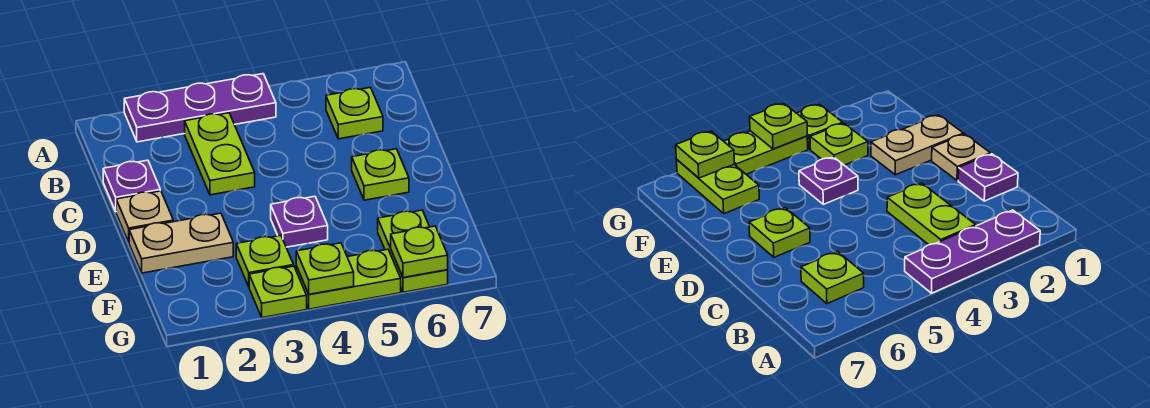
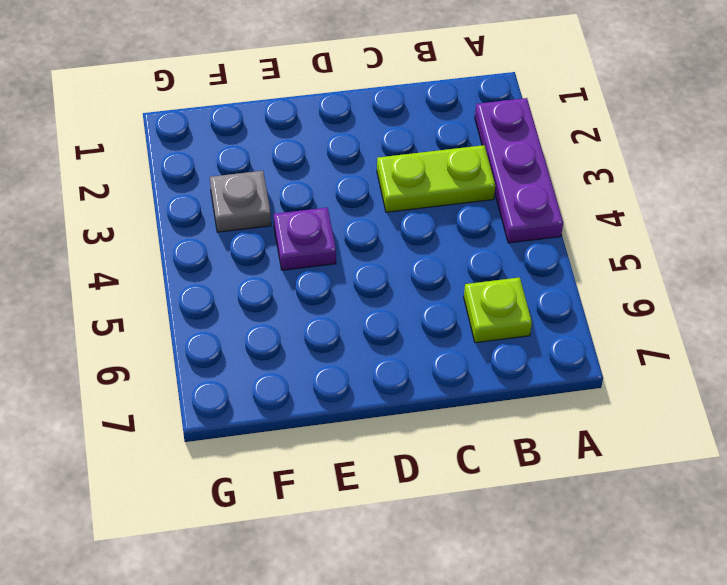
grey 1x1 plate [210,171,271,232] -> lime 1x1 plate [236,236,294,286]
none -> purple 1x1 plate [103,160,160,211]
none -> tan 1x1 plate [116,191,173,242]
none -> lime 1x1 plate [352,149,409,200]

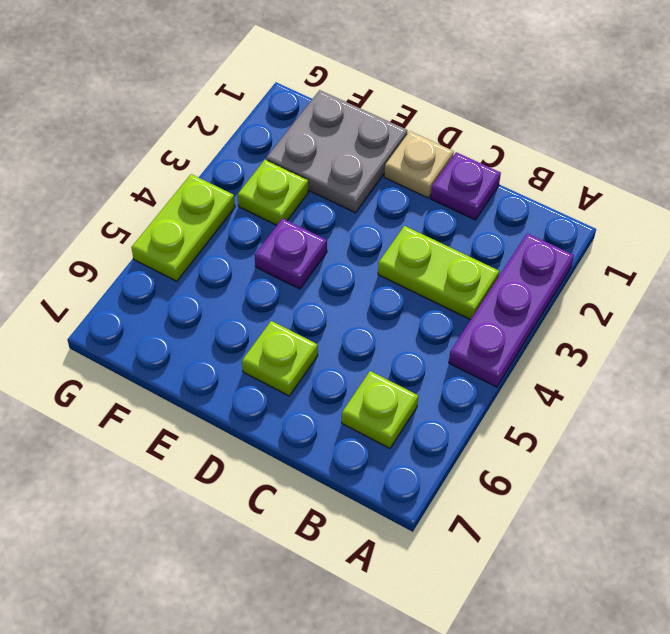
grey 2x2 plate [266,90,407,213] -> tan 1x2 plate [129,213,233,273]
none -> lime 1x2 plate [378,210,448,292]
none -> lime 1x1 plate [249,266,307,318]
none -> lime 1x1 plate [296,243,354,294]

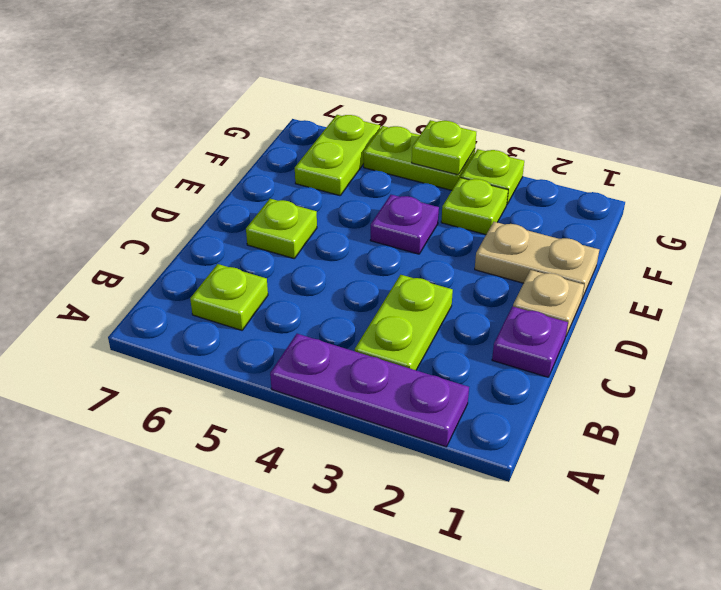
none -> lime 1x1 plate [391,226,448,278]

